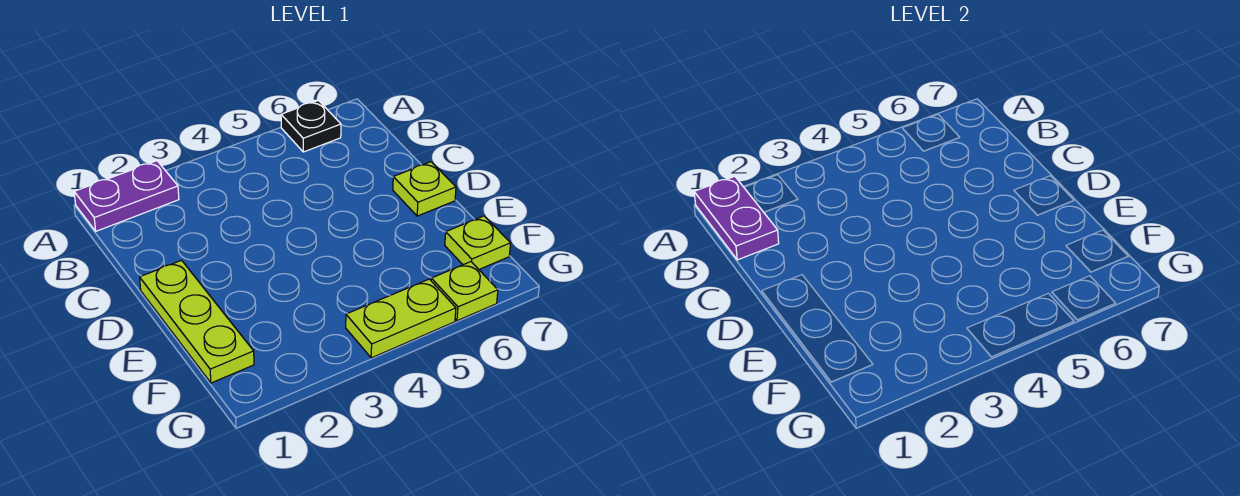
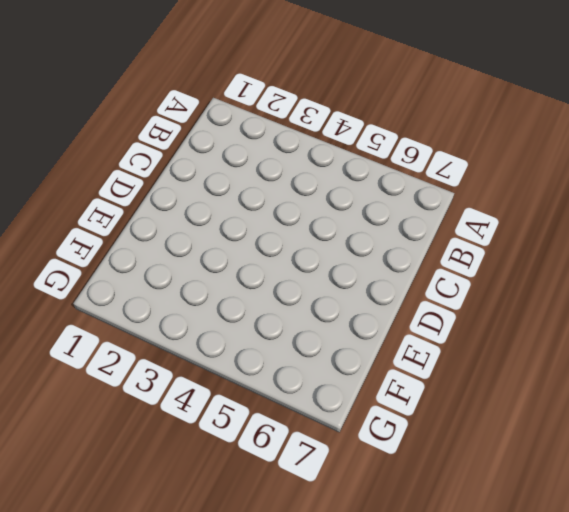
none -> purple 1x2 plate [74,161,179,231]
none -> black 1x1 plate [281,101,341,152]

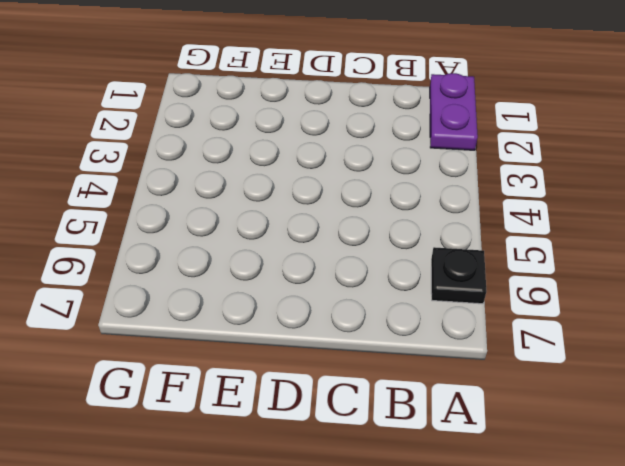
none -> lime 1x3 plate [140,260,254,383]
none -> lime 1x1 plate [393,162,456,216]

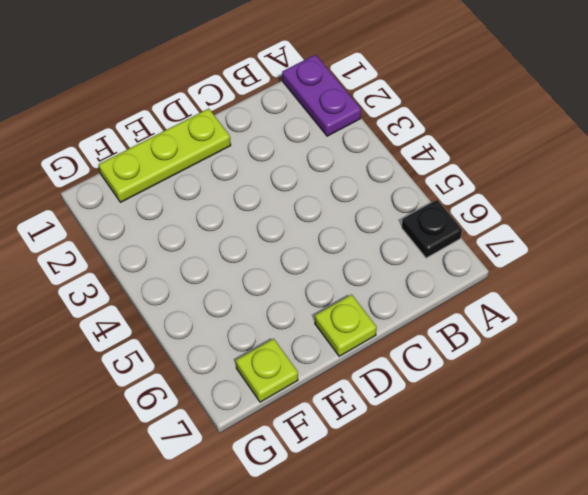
none -> lime 1x2 plate [346,279,456,358]
none -> lime 1x1 plate [431,262,498,321]

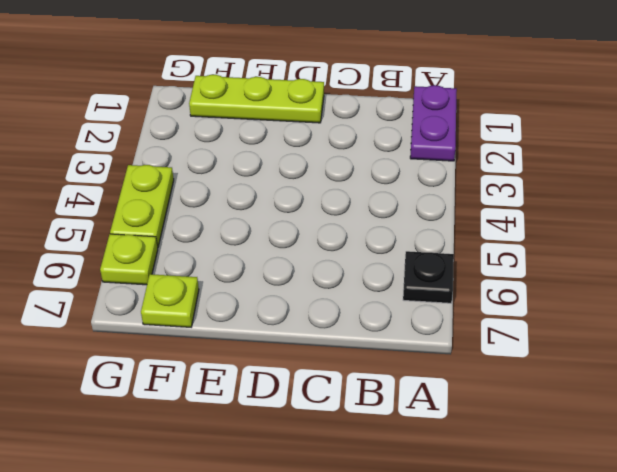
none -> lime 1x1 plate [393,162,456,216]
none -> purple 1x2 plate [694,176,779,260]

